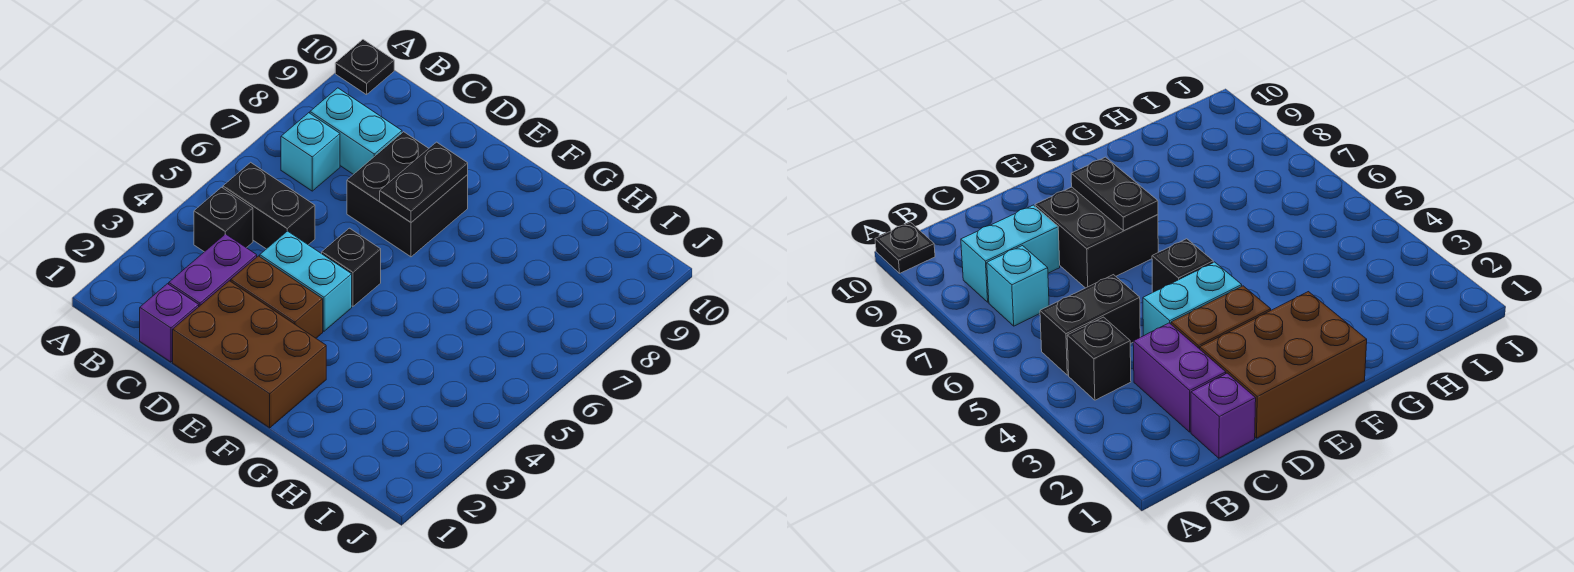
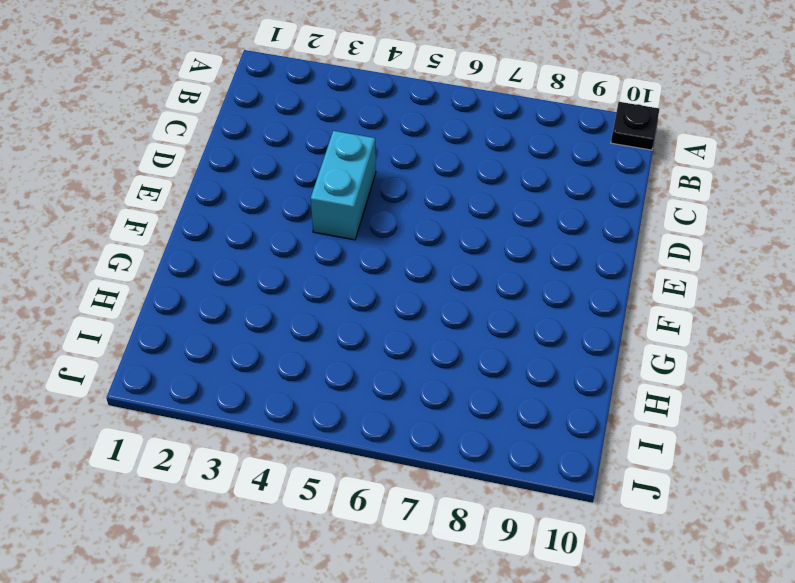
none -> black 1x1 brick [194,187,253,252]
none -> black 1x2 brick [223,162,315,249]
none -> cyan 1x1 brick [281,113,340,191]

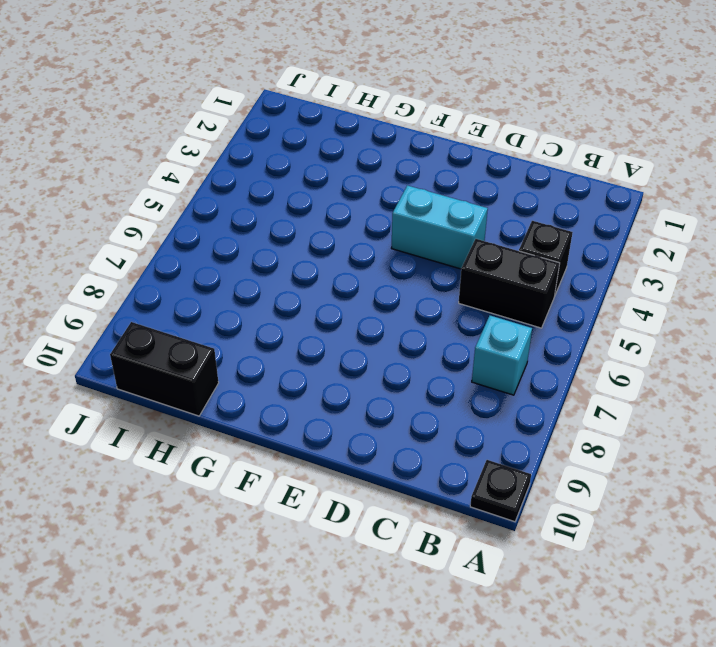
black 1x2 brick [110,322,219,416] -> none
none -> cyan 1x2 brick [310,88,402,174]
none -> purple 1x1 brick [140,284,199,362]
none -> purple 1x2 brick [169,234,257,306]

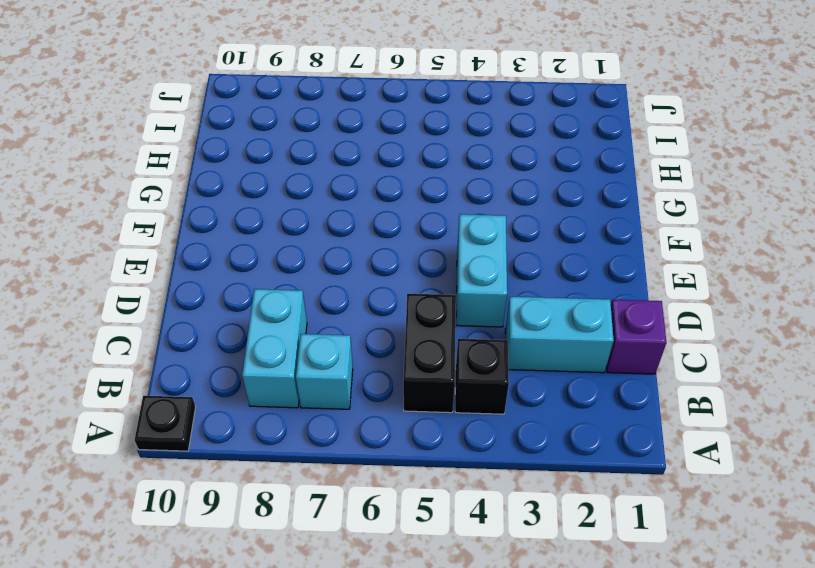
cyan 1x2 brick [505,297,614,373] -> purple 1x2 brick [169,234,257,306]
none -> brown 2x3 brick [173,281,326,428]
none -> brown 1x2 brick [231,256,323,338]
none -> black 2x2 brick [347,132,468,257]

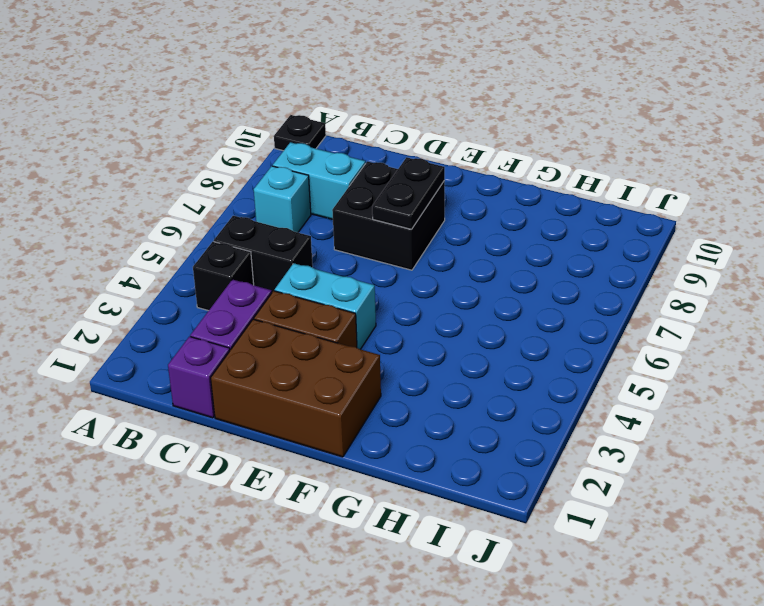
none -> black 1x1 brick [322,228,381,306]

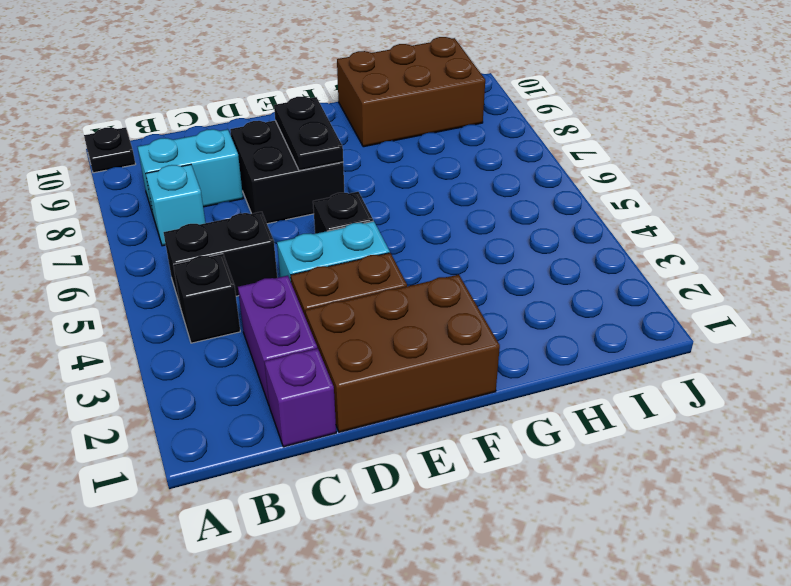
brown 2x3 brick [337,37,485,147] -> none

